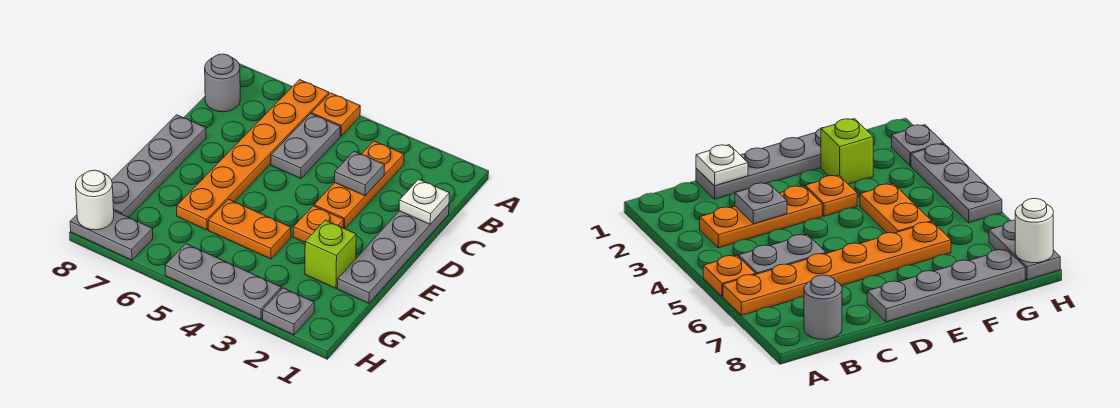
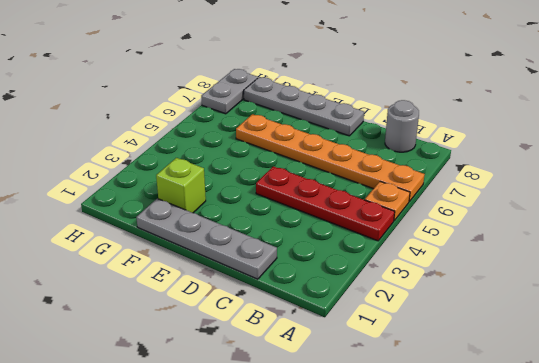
red 1x4 plate [256,166,395,241] -> none
none -> orange 1x3 plate [314,141,404,229]
none -> grey 1x2 plate [271,114,340,179]
none -> orange 1x1 plate [293,206,344,242]

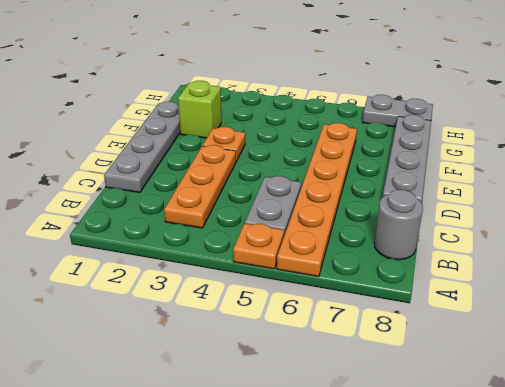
none -> orange 1x2 plate [208,199,291,259]
none -> grey 1x1 plate [263,288,314,335]
none -> grey 1x3 plate [165,244,281,320]

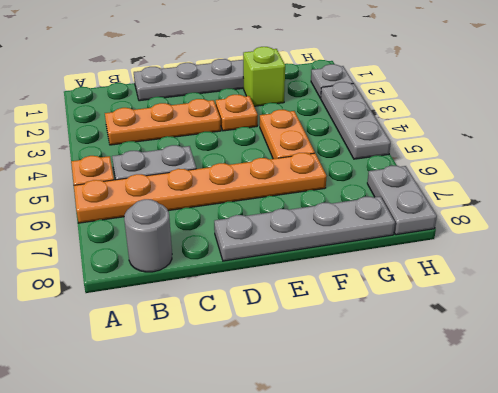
none -> white 1x1 plate [399,179,450,224]
none -> grey 1x1 plate [335,151,385,196]
none -> white 1x1 round brick [76,170,114,230]

